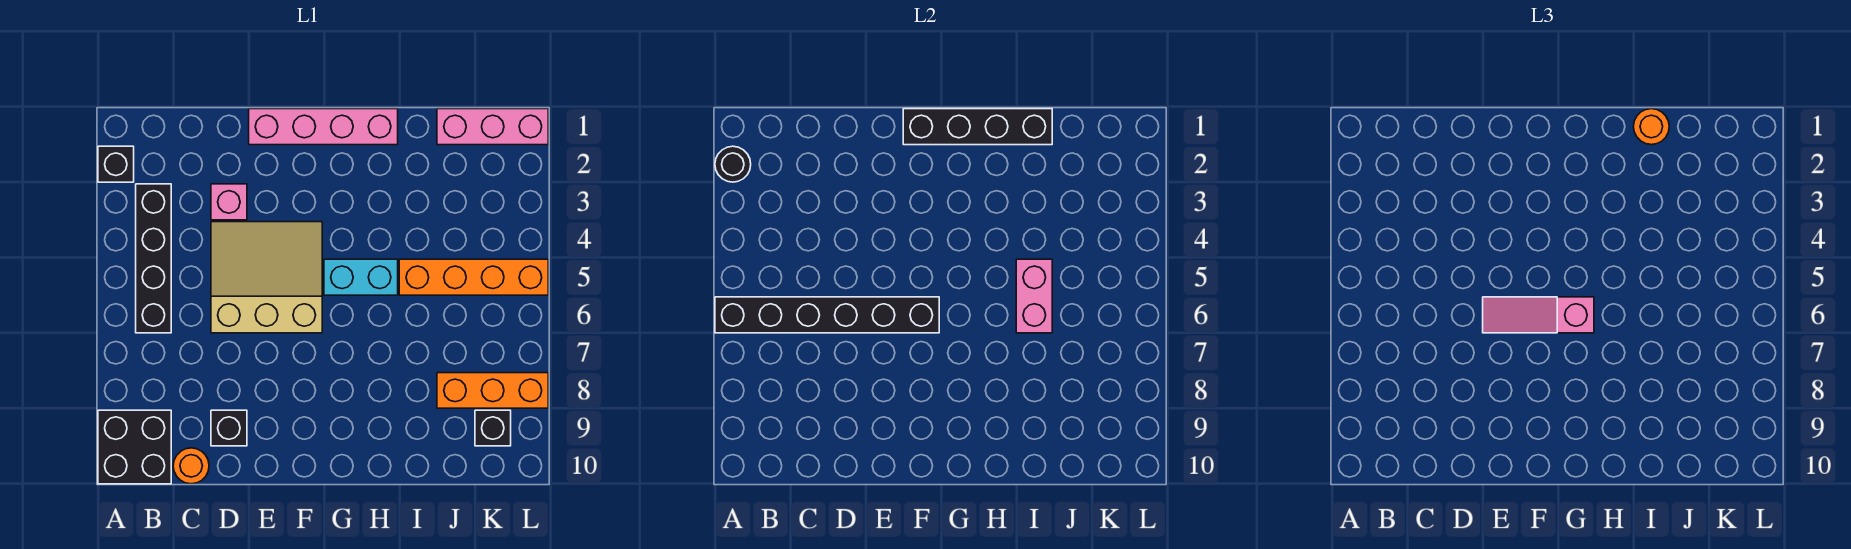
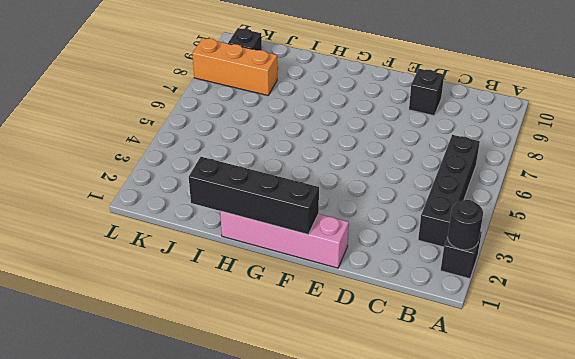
none -> black 2x2 brick [98,410,171,484]
none -> orange 1x1 round brick [173,448,209,484]
none -> pink 1x1 brick [211,184,247,220]

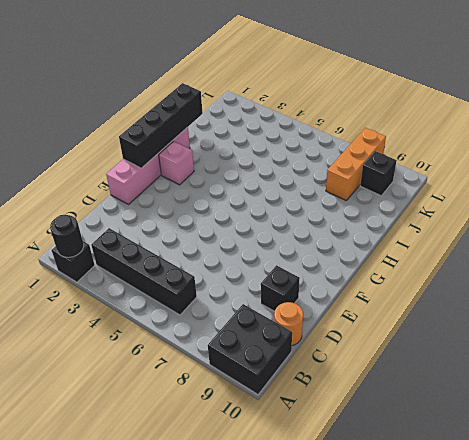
pink 1x1 brick [159,141,194,185] -> pink 1x1 brick moved to [211,184,247,220]
none -> tan 3x3 slope [211,222,322,333]
none -> cyan 1x2 brick [324,259,398,295]
none -> orange 1x4 brick [399,259,548,295]

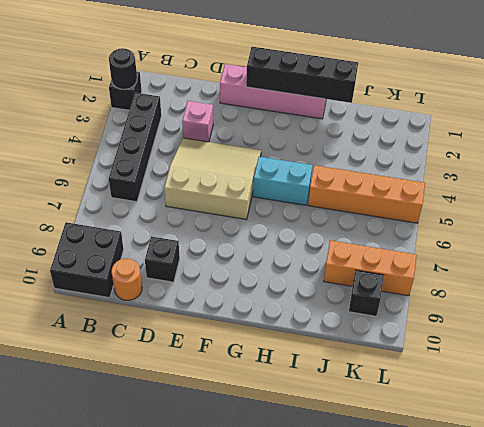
none -> pink 1x3 brick [437,109,548,145]
none -> black 1x6 brick [715,297,939,333]
none -> pink 1x2 brick [1016,259,1052,333]

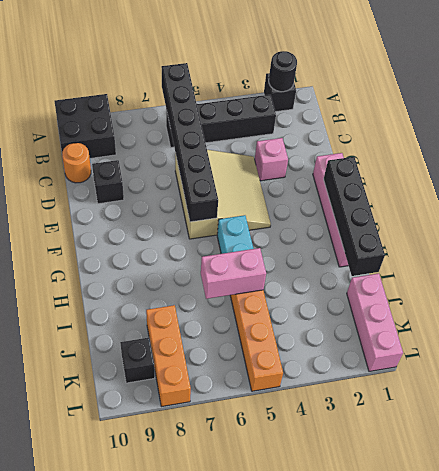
none -> pink 1x3 slope [1483,297,1594,333]
none -> orange 1x1 round brick [1633,109,1669,145]

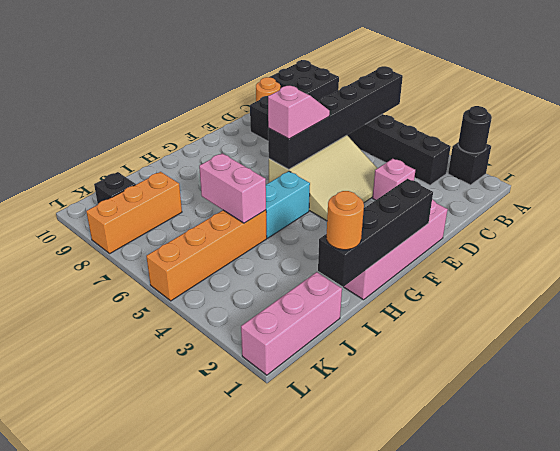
pink 1x2 slope [268,86,330,139] -> pink 1x3 slope [1483,297,1594,333]

